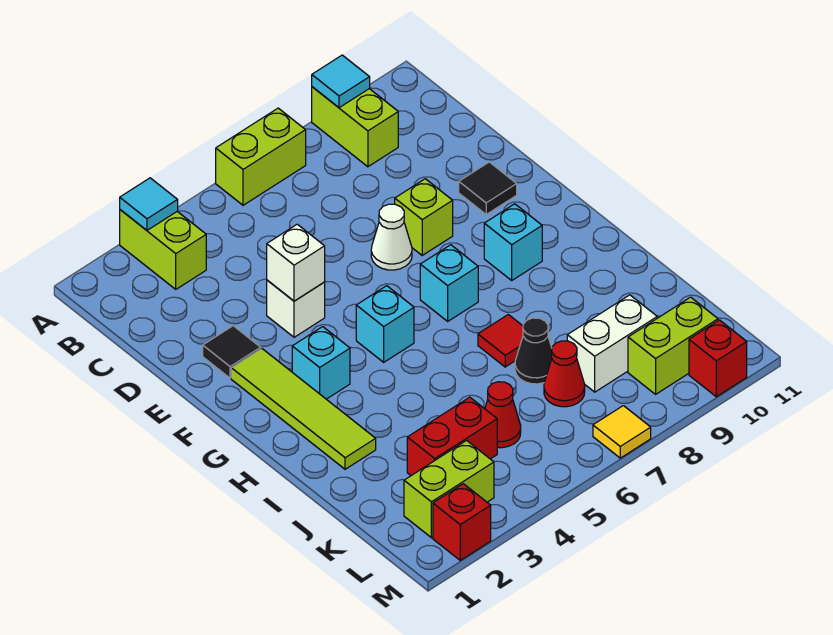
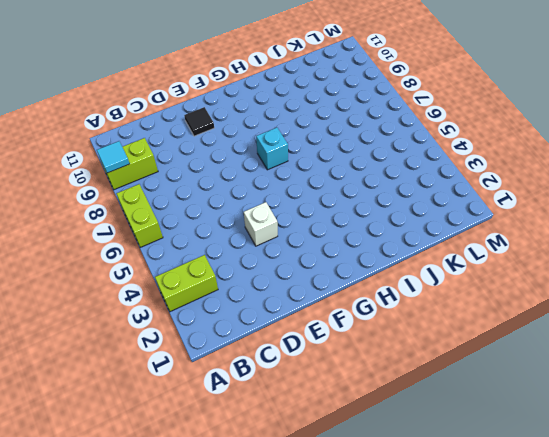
none -> black 1x1 tile [203,326,261,378]
none -> white 1x1 cone [371,204,412,270]
none -> lime 1x1 brick [395,179,453,255]

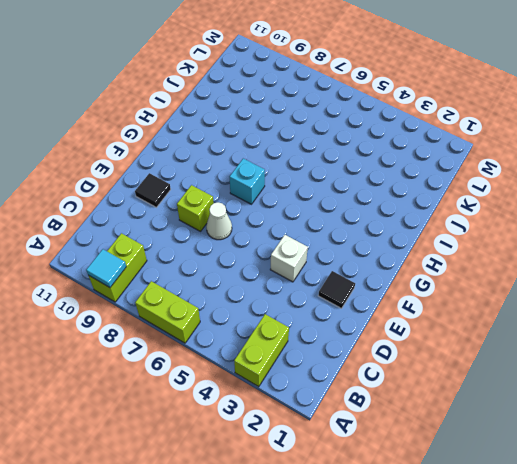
none -> lime 1x4 tile [231,349,376,469]
none -> cyan 1x1 brick [292,327,350,399]
none -> cyan 1x1 brick [356,286,414,362]

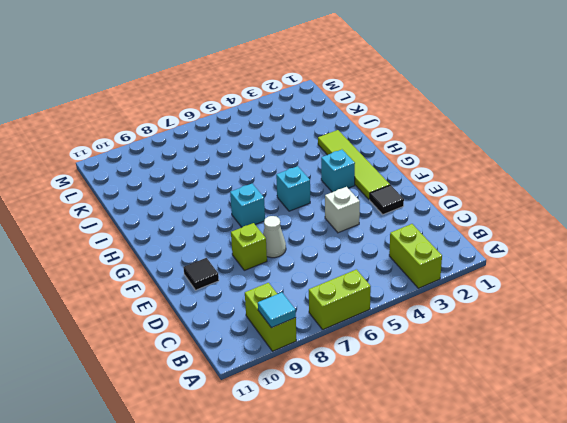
none -> cyan 1x1 brick [484,204,542,280]
none -> red 1x1 tile [478,315,523,367]
none -> black 1x1 cone [515,318,552,384]

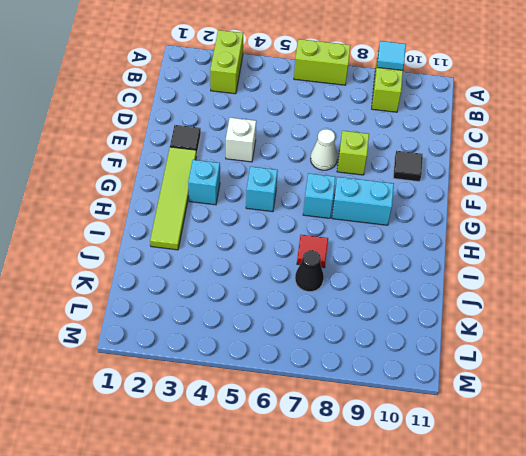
cyan 1x2 brick [332,177,394,225] -> cyan 1x1 brick [484,204,542,280]
none -> red 1x2 brick [407,397,497,476]
none -> red 1x1 cone [485,382,521,448]
none -> red 1x1 cone [544,341,585,407]

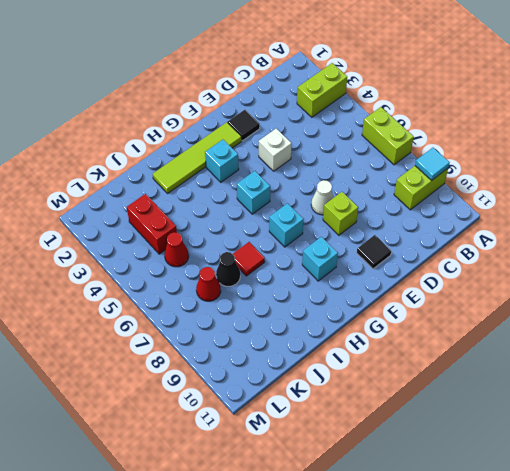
none -> white 1x2 brick [567,295,657,392]
none -> lime 1x2 brick [404,441,494,538]
none -> lime 1x2 brick [628,297,718,394]

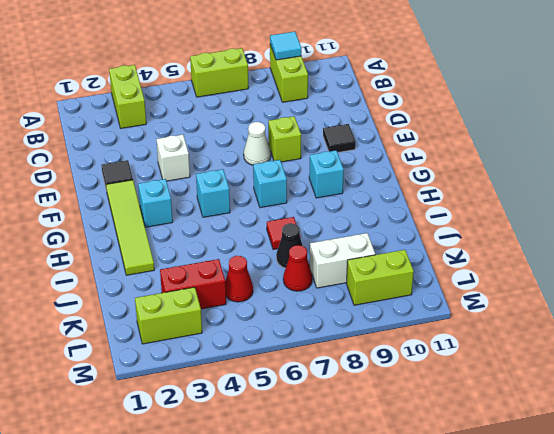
none -> red 1x1 brick [433,484,491,560]
none -> yellow 1x1 tile [593,406,651,458]
none -> red 1x1 brick [689,320,747,397]

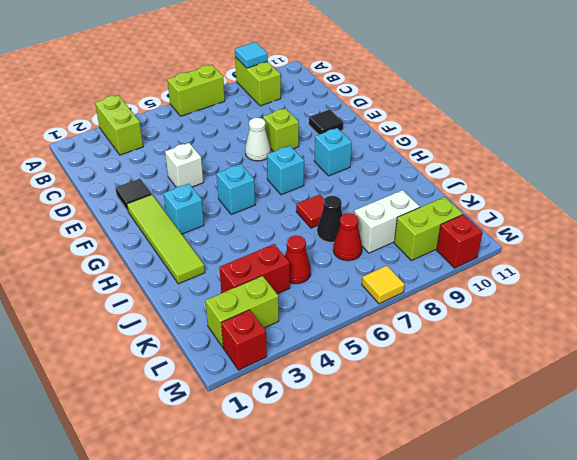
none -> cyan 1x1 tile [120,178,178,230]
none -> white 1x1 brick [267,224,325,301]

